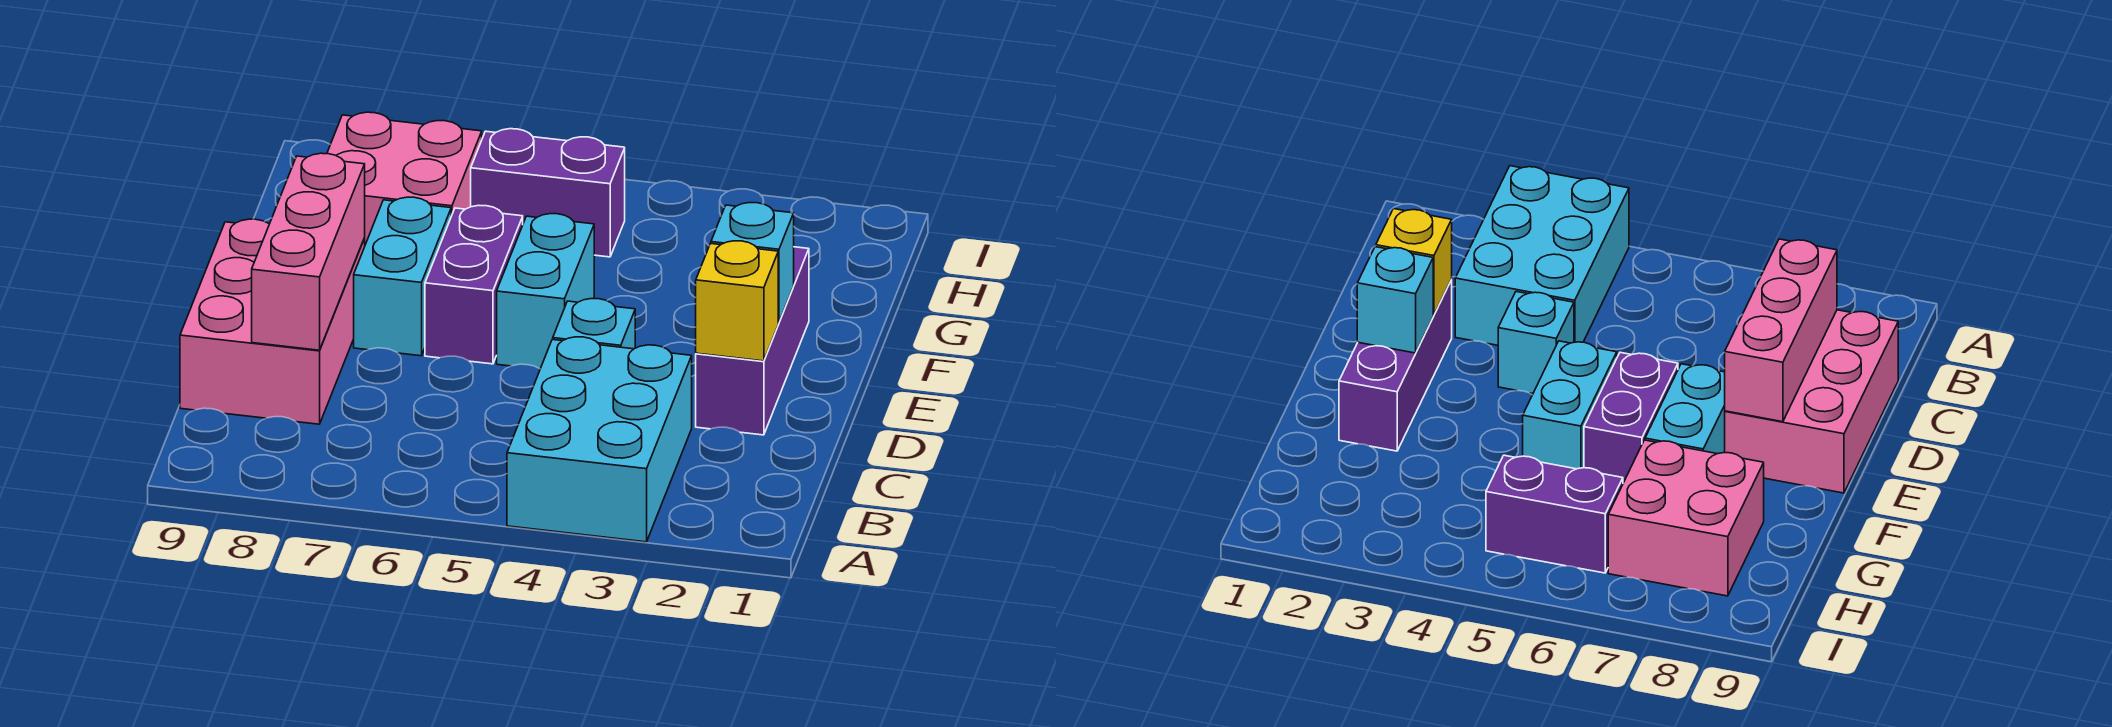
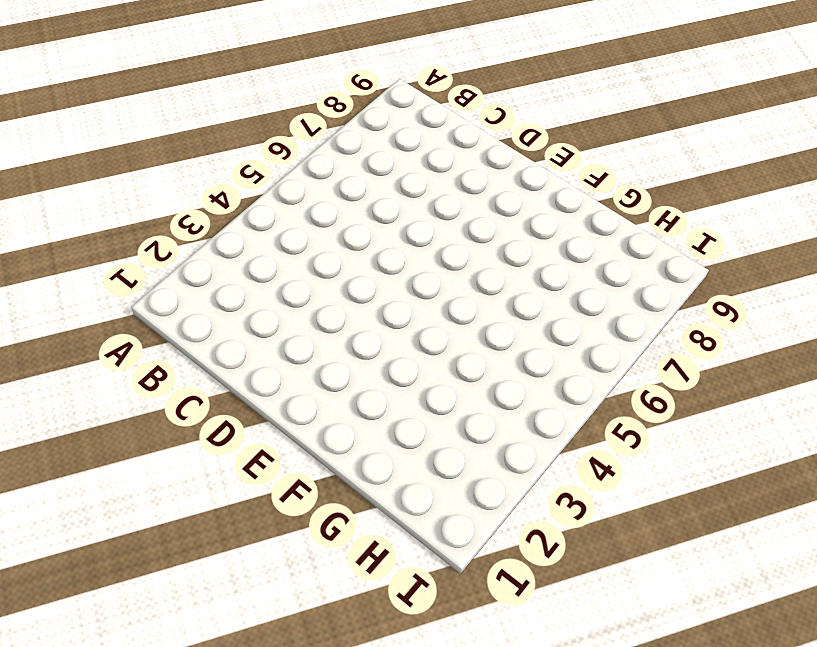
none -> cyan 2x3 brick [507,337,692,542]
none -> pink 2x3 brick [180,219,365,424]
none -> purple 1x3 brick [696,247,809,435]

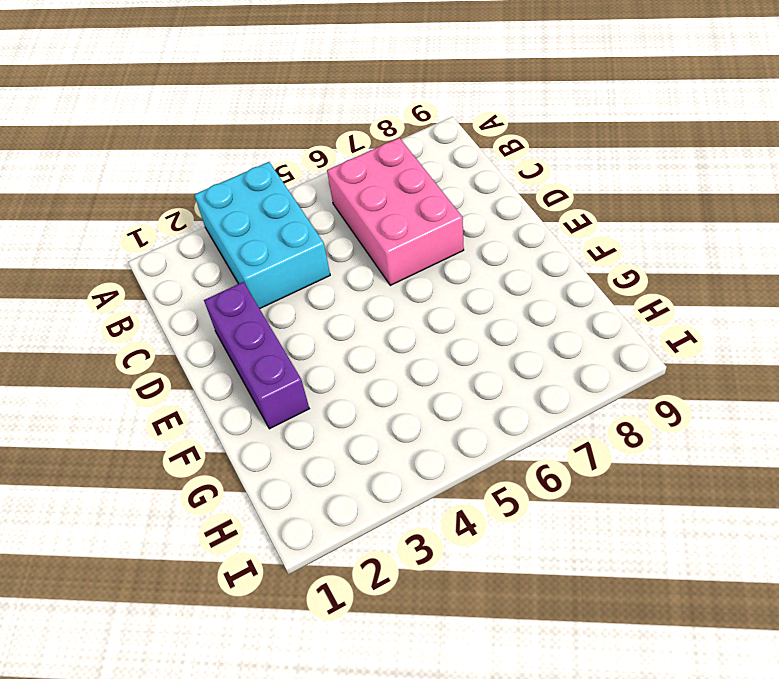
pink 2x3 brick [327,138,464,285] -> pink 2x3 brick moved to [180,219,365,424]
none -> cyan 1x1 brick [553,299,635,349]
none -> cyan 1x2 brick [497,214,594,369]
none -> purple 1x2 brick [425,205,523,364]

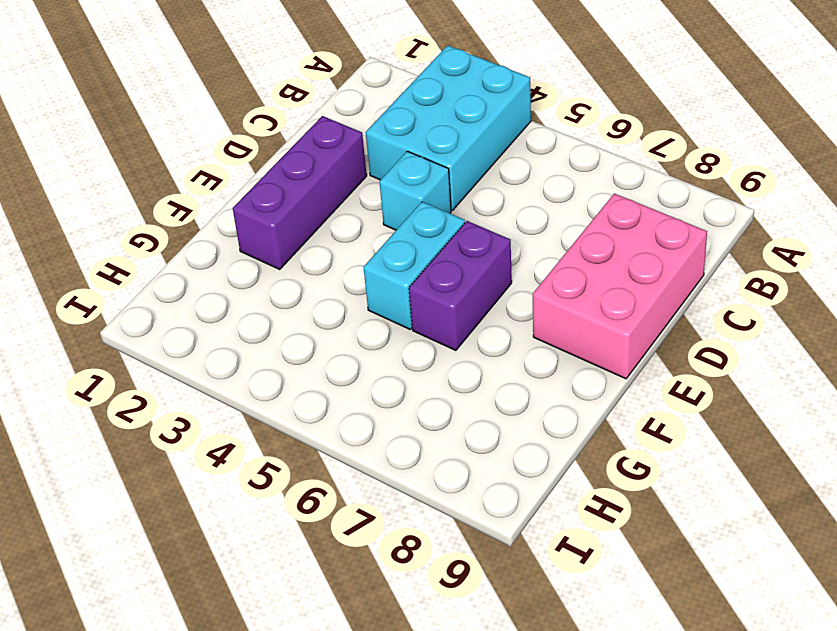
none -> cyan 1x2 brick [354,197,451,356]
none -> pink 2x2 brick [327,112,482,245]
none -> purple 1x2 brick [471,129,625,257]

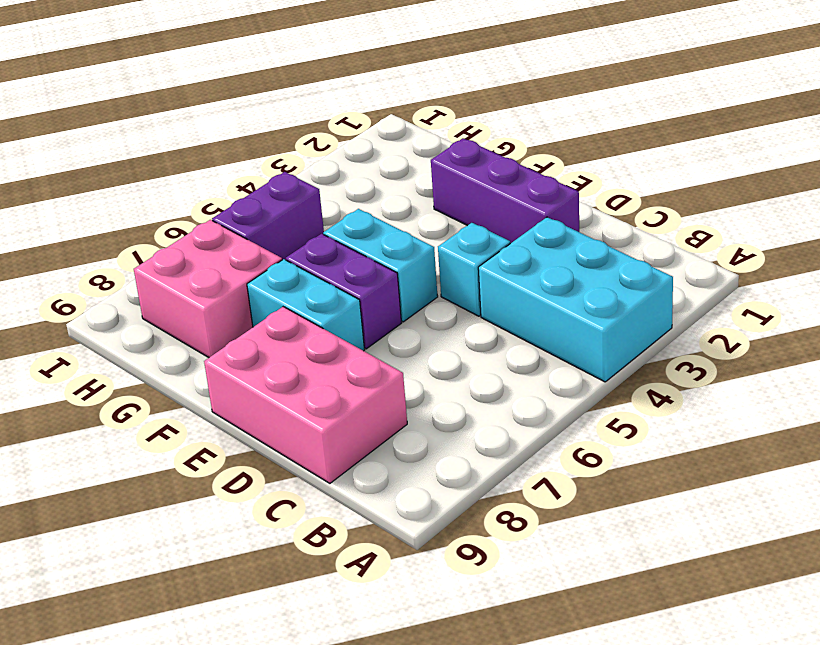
none -> pink 1x3 brick [252,153,365,350]
none -> yellow 1x1 brick [696,241,778,361]
none -> cyan 1x1 brick [711,203,794,323]

